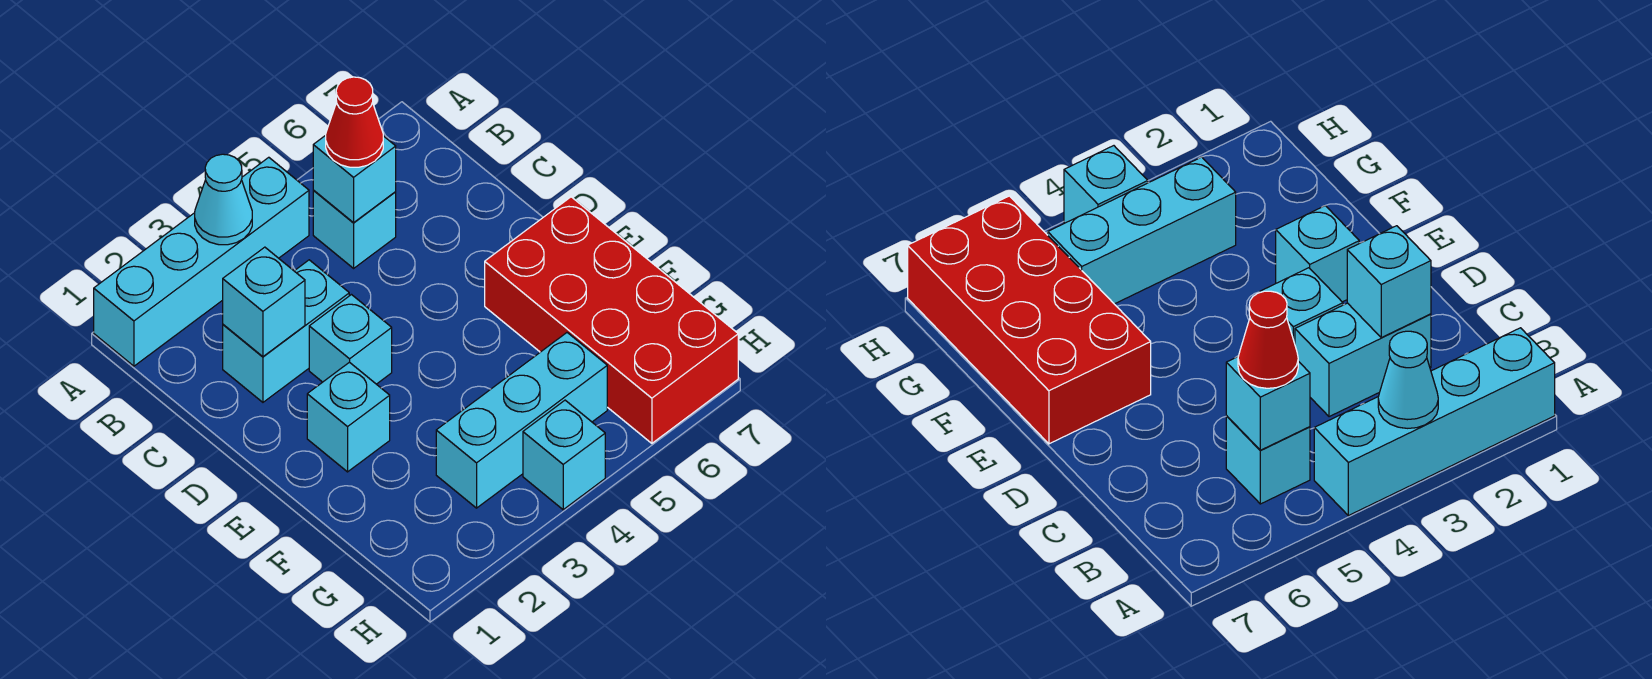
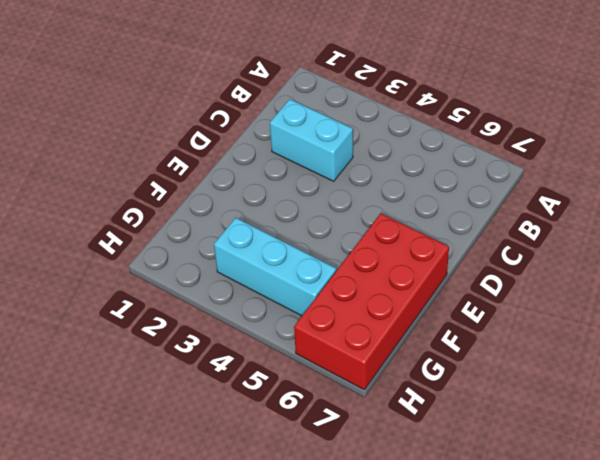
none -> cyan 1x4 brick [94,157,309,366]
none -> cyan 1x1 brick [313,191,396,268]
none -> cyan 1x1 brick [309,295,392,384]

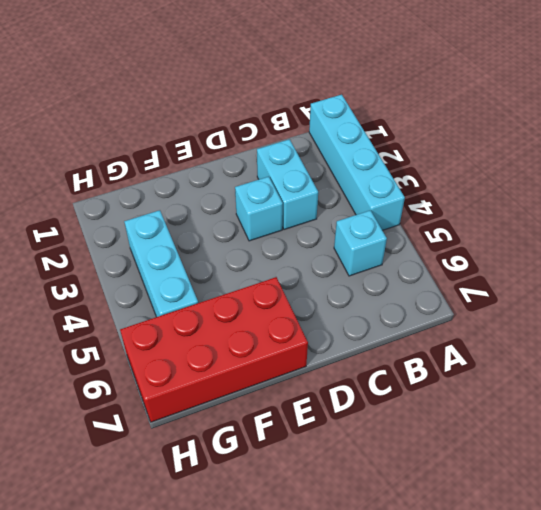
none -> cyan 1x1 brick [307,362,390,472]
none -> cyan 1x1 brick [523,400,605,510]
none -> cyan 1x1 cone [195,154,252,245]

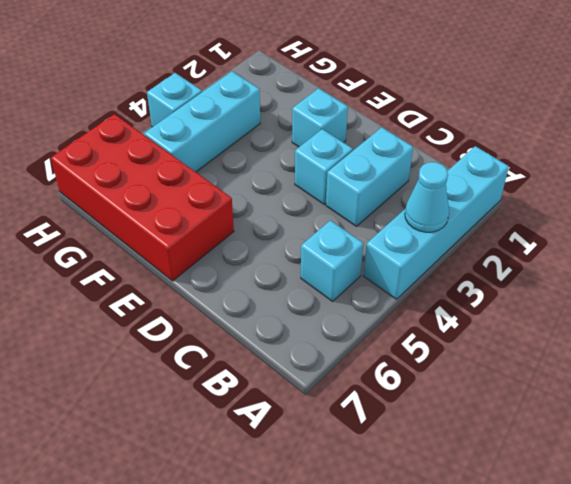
none -> cyan 1x1 brick [313,135,396,223]
none -> cyan 1x1 brick [223,247,305,357]
none -> red 1x1 cone [326,77,383,167]

